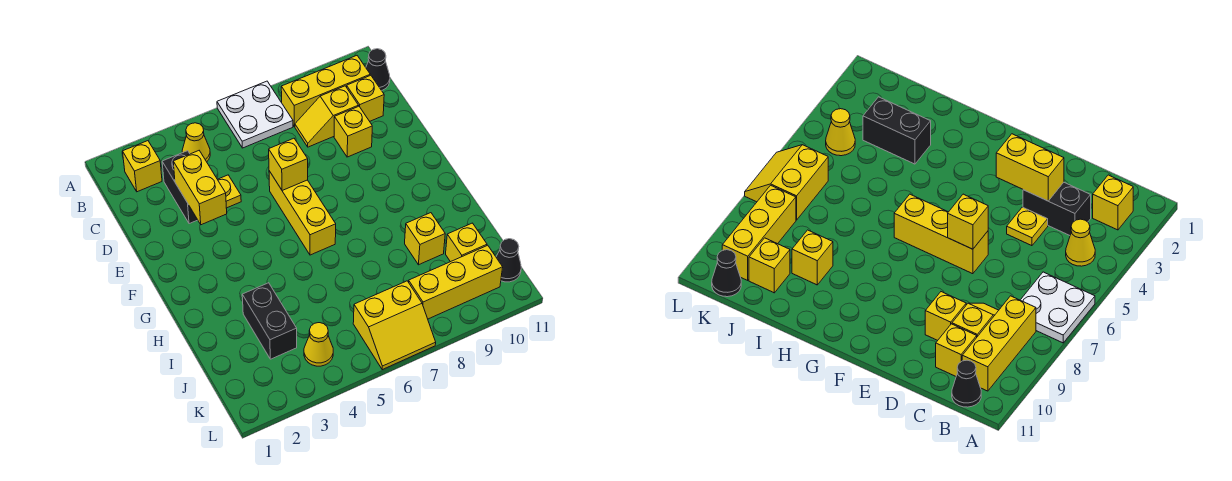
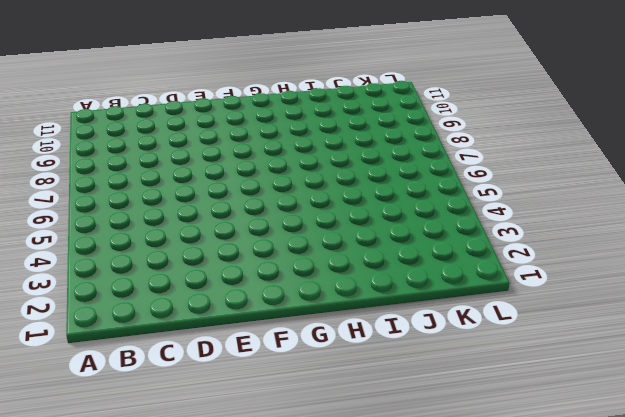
none -> white 2x2 plate [217,81,293,148]
none -> yellow 1x1 brick [123,141,162,192]
none -> yellow 1x1 cone [182,123,210,162]

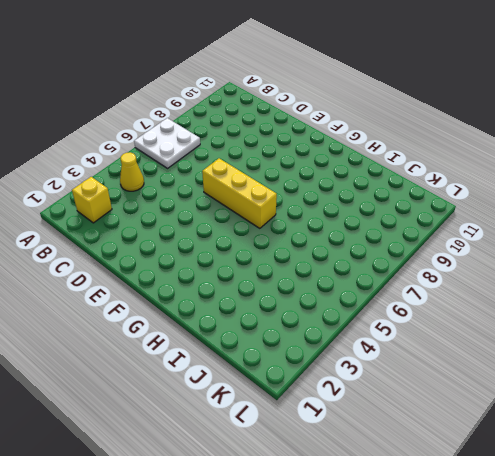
none -> yellow 1x3 brick [281,56,370,127]
none -> black 1x1 cone [366,49,390,90]
none -> black 1x2 brick [162,151,197,224]

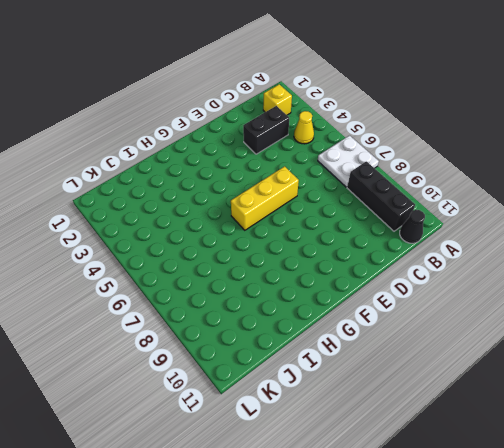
black 1x3 brick [347,161,415,231] -> yellow 1x3 brick [281,56,370,127]
none -> yellow 1x2 slope [295,86,358,147]
none -> yellow 1x1 brick [347,75,384,121]
none -> yellow 1x1 plate [218,175,241,208]

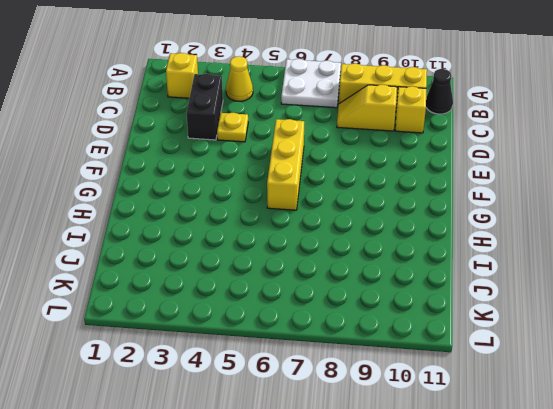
none -> yellow 1x1 brick [334,106,372,157]
none -> black 1x2 brick [242,283,297,359]
none -> yellow 1x1 brick [405,213,445,265]

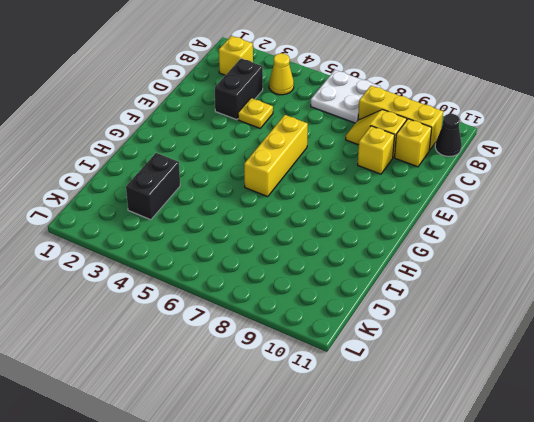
none -> yellow 1x1 brick [405,213,445,265]
none -> yellow 1x1 brick [446,223,487,262]
none -> yellow 1x1 cone [304,323,333,366]

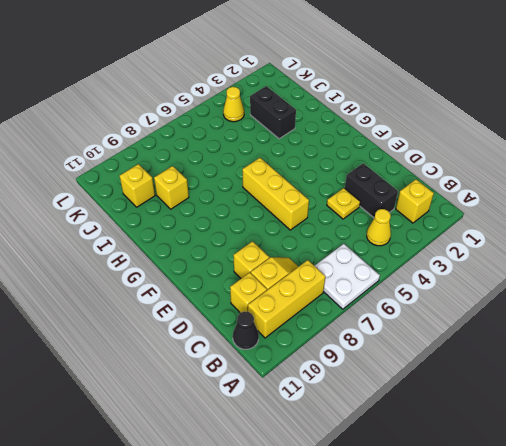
none -> yellow 2x2 slope [353,281,436,370]
none -> yellow 1x3 brick [409,245,503,319]
none -> black 1x1 cone [496,239,521,282]

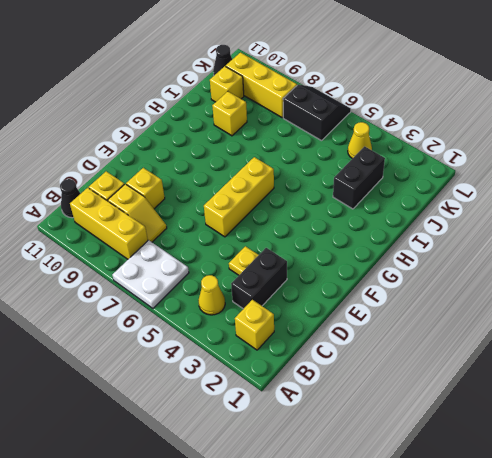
black 2x2 slope [283,84,351,141] -> yellow 2x2 slope [353,281,436,370]
none -> yellow 1x2 brick [173,151,227,225]
none -> yellow 1x1 brick [269,138,308,191]

